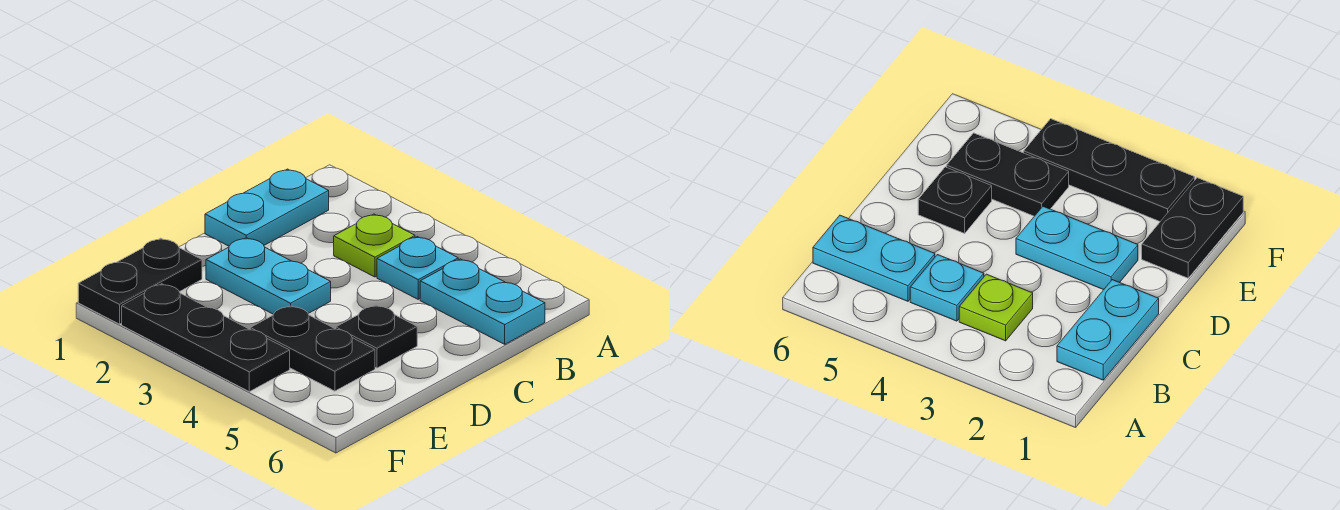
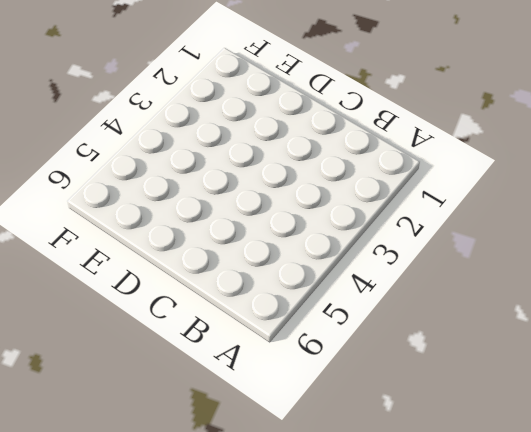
none -> cyan 1x2 plate [205,169,329,246]
none -> lime 1x1 plate [334,214,415,277]

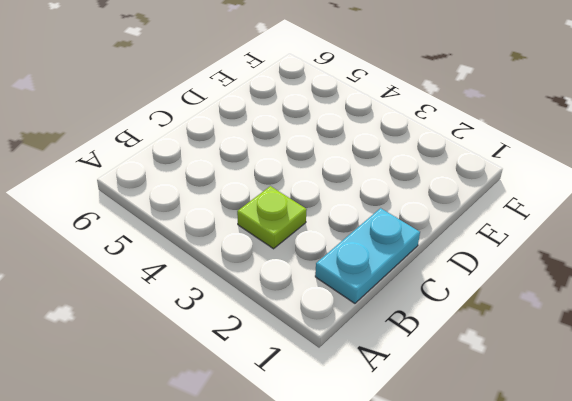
none -> cyan 1x1 plate [377,237,458,299]
none -> cyan 1x2 plate [420,259,545,344]

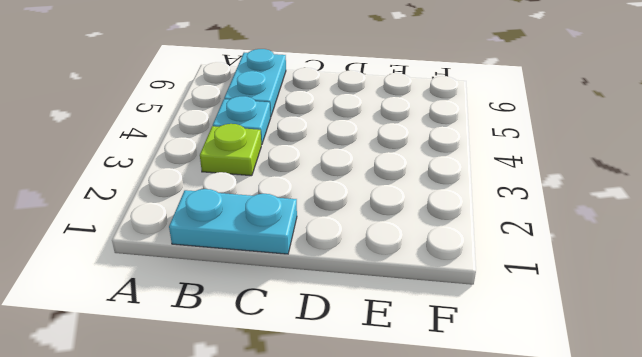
none -> cyan 1x2 plate [206,238,331,314]
none -> black 1x1 plate [336,305,417,368]

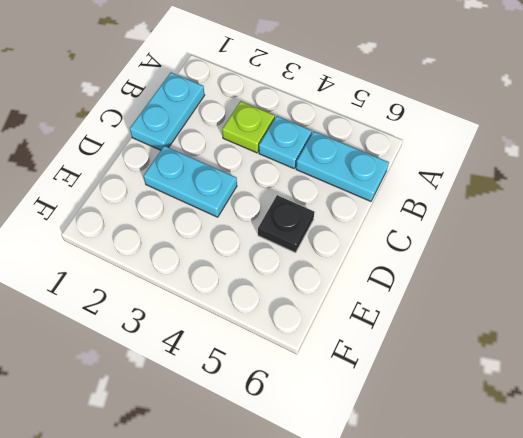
none -> black 1x2 plate [78,238,202,324]
none -> black 1x2 plate [250,306,375,391]

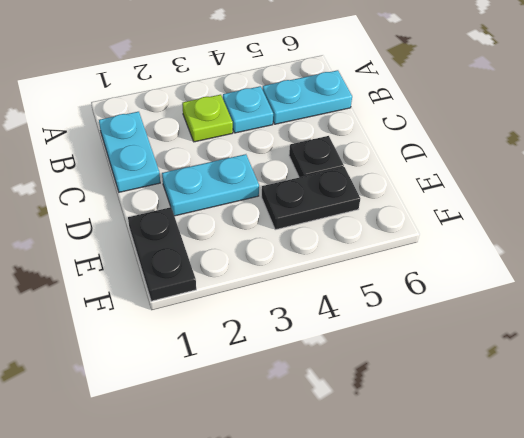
none -> black 1x3 plate [122,284,290,392]

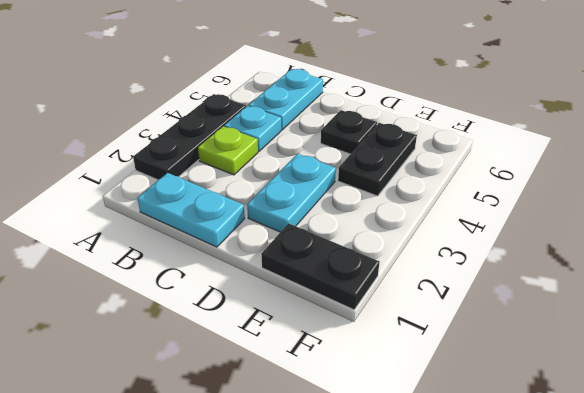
black 1x3 plate [133,94,246,180] -> black 1x3 plate moved to [122,284,290,392]

